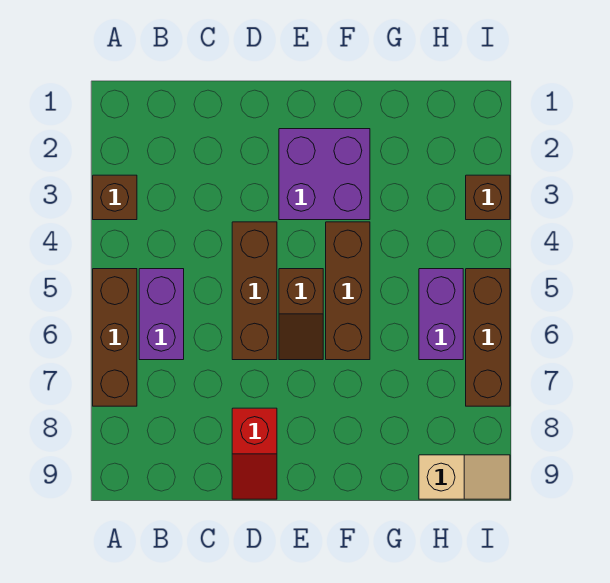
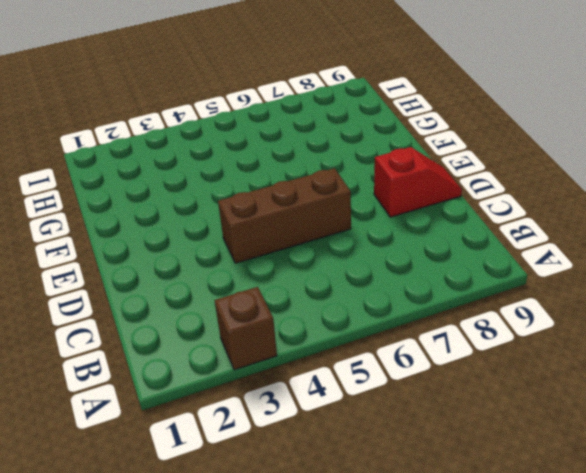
none -> brown 1x3 brick [93,269,137,406]
none -> purple 1x2 brick [139,269,184,360]
none -> purple 2x2 brick [279,129,370,220]

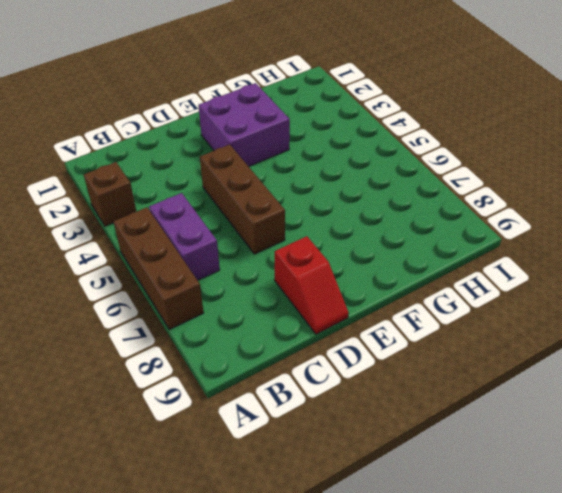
none -> brown 1x2 slope [279,269,323,360]
none -> brown 1x3 brick [326,222,370,360]
none -> purple 1x2 brick [419,269,463,360]

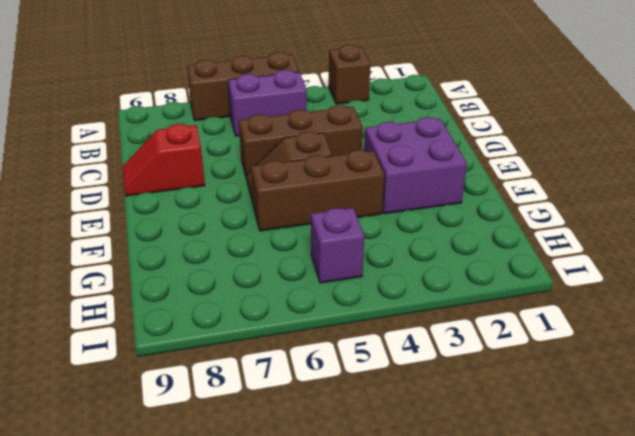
purple 1x1 brick [311,208,364,283] -> purple 1x2 brick [419,269,463,360]
none -> tan 1x2 slope [419,455,510,499]
none -> brown 1x1 brick [466,175,510,220]
none -> brown 1x3 brick [466,269,510,406]

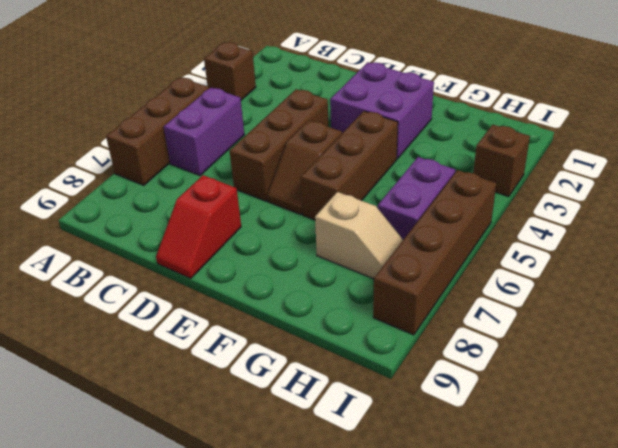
tan 1x2 slope [315,192,403,279] -> tan 1x2 slope moved to [419,455,510,499]
brown 1x4 brick [373,170,496,335] -> brown 1x3 brick [466,269,510,406]

